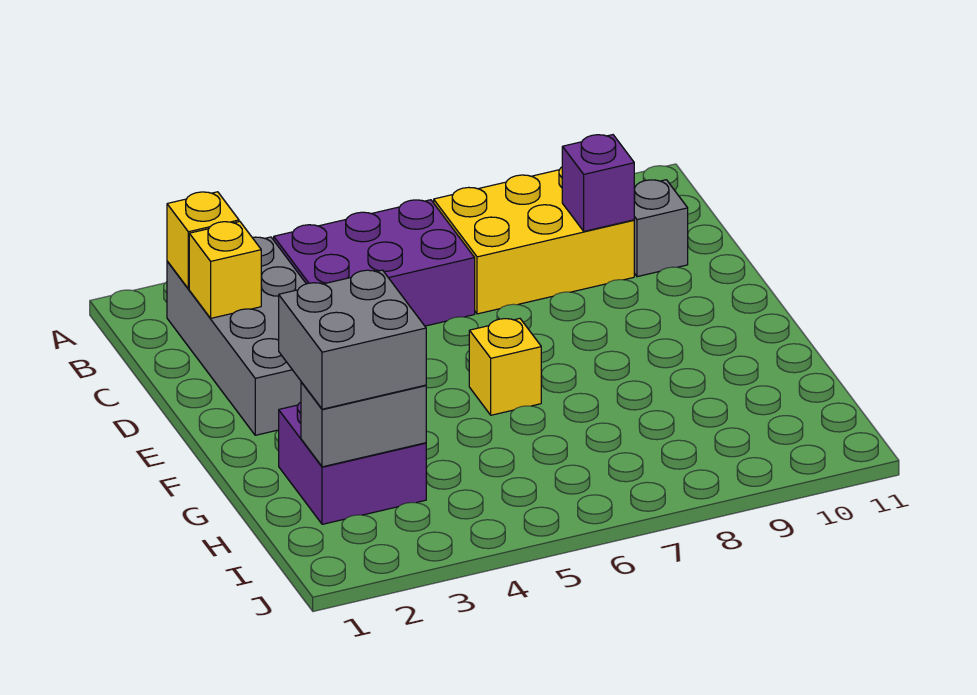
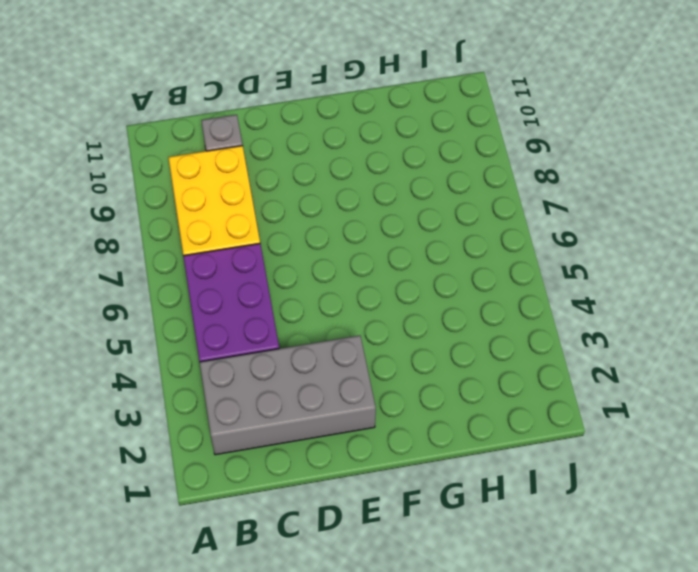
none -> yellow 1x1 brick [469,319,541,415]
none -> purple 2x2 brick [279,402,426,524]

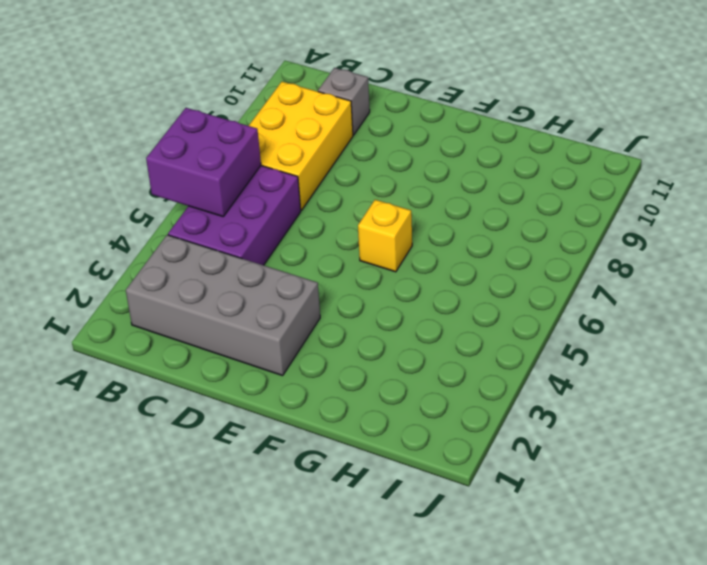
purple 2x2 brick [146,108,261,217] -> purple 2x2 brick moved to [279,402,426,524]
none -> yellow 1x1 brick [167,192,239,289]
none -> yellow 1x1 brick [189,222,261,318]

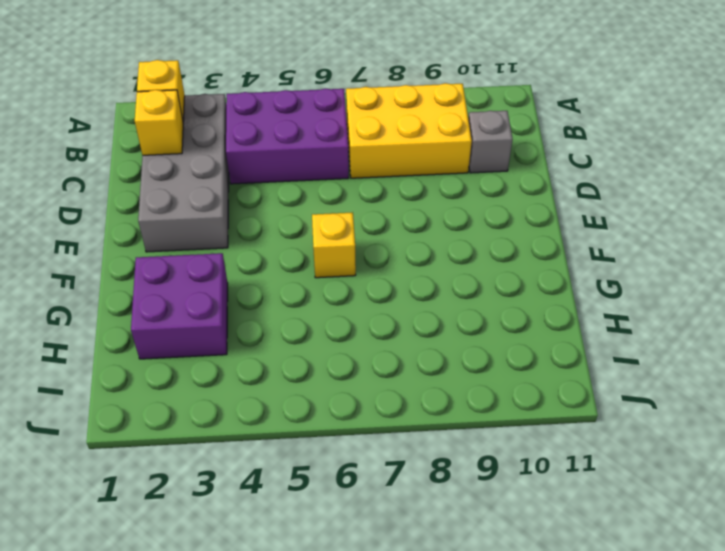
none -> purple 1x1 brick [562,135,634,231]
none -> grey 1x2 brick [301,382,426,467]

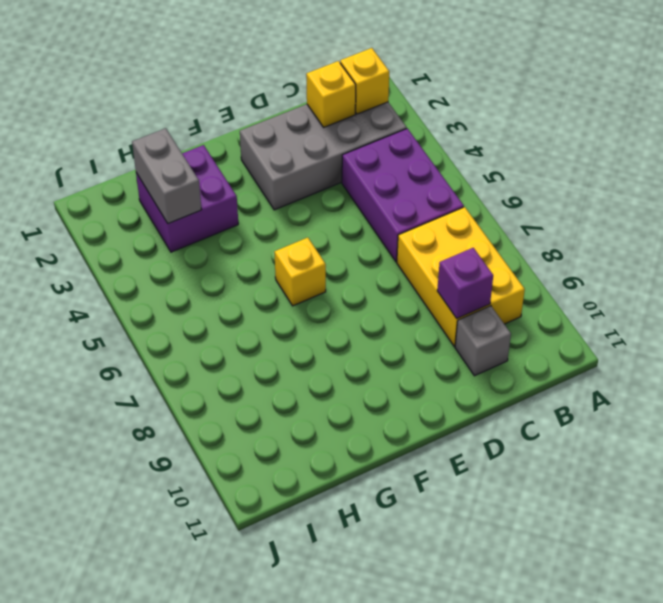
none -> grey 2x2 brick [279,270,426,409]

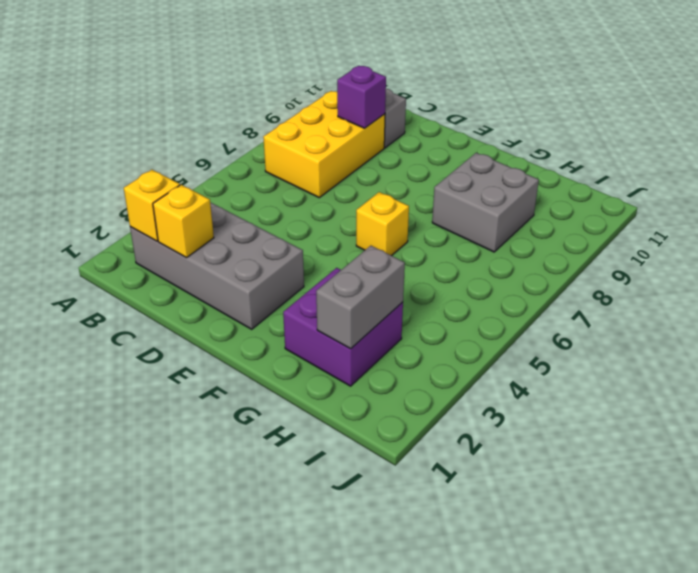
grey 2x2 brick [432,153,539,252] -> grey 2x2 brick moved to [279,270,426,409]
none -> purple 2x3 brick [274,200,475,326]

